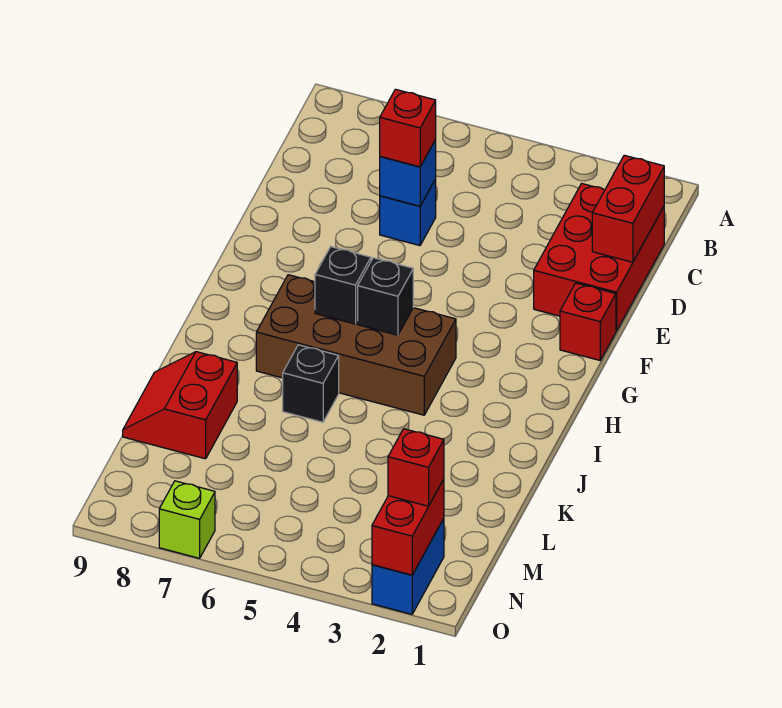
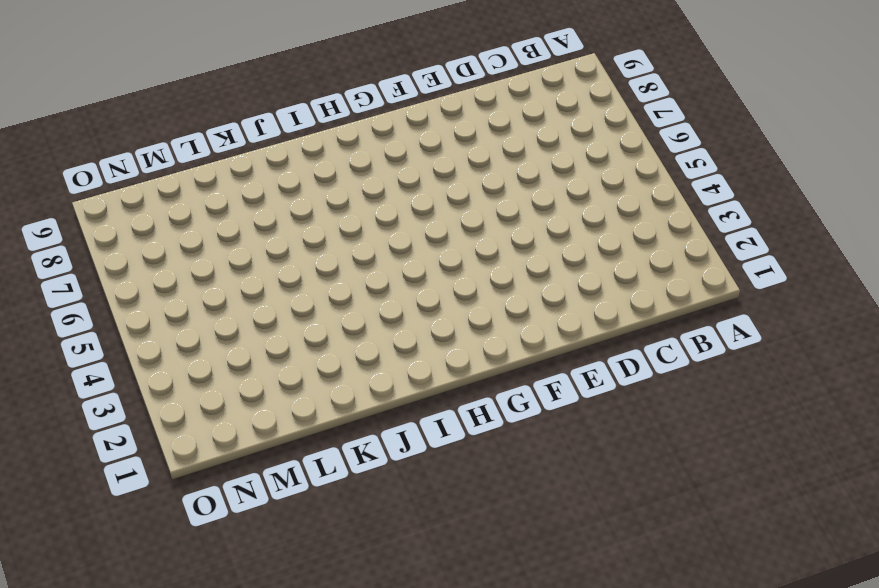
none -> red 2x3 brick [534,184,664,331]
none -> blue 1x1 brick [380,179,436,245]
none -> red 1x1 brick [560,283,616,360]

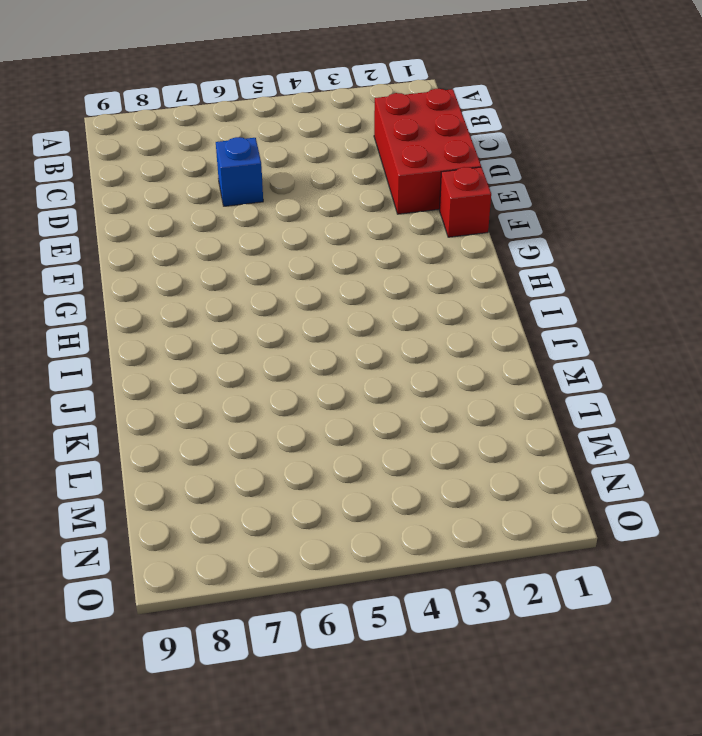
none -> brown 2x4 brick [256,275,456,415]
none -> black 1x1 brick [283,345,339,422]
none -> red 2x2 slope [123,352,237,459]

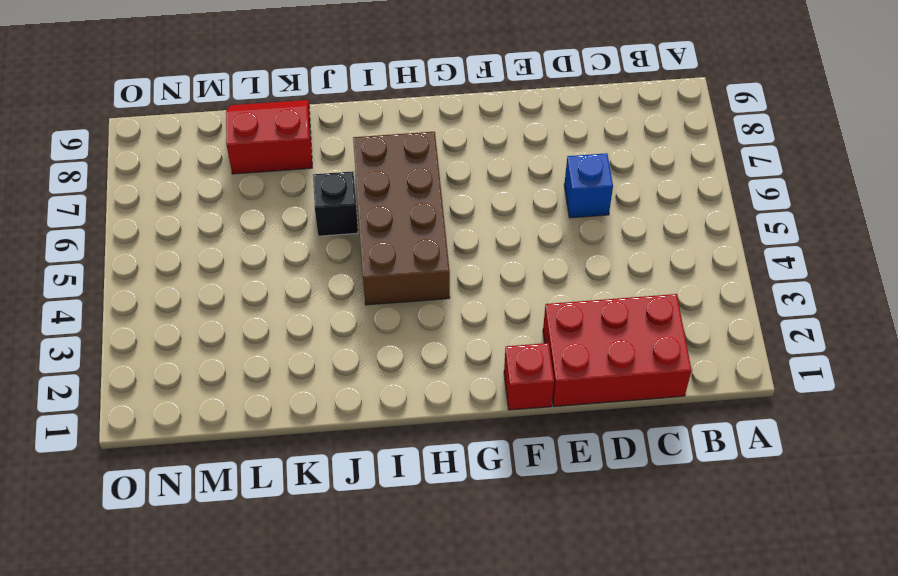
none -> blue 1x2 brick [372,519,444,614]
none -> lime 1x1 brick [159,481,215,558]
none -> red 1x2 brick [592,155,664,262]

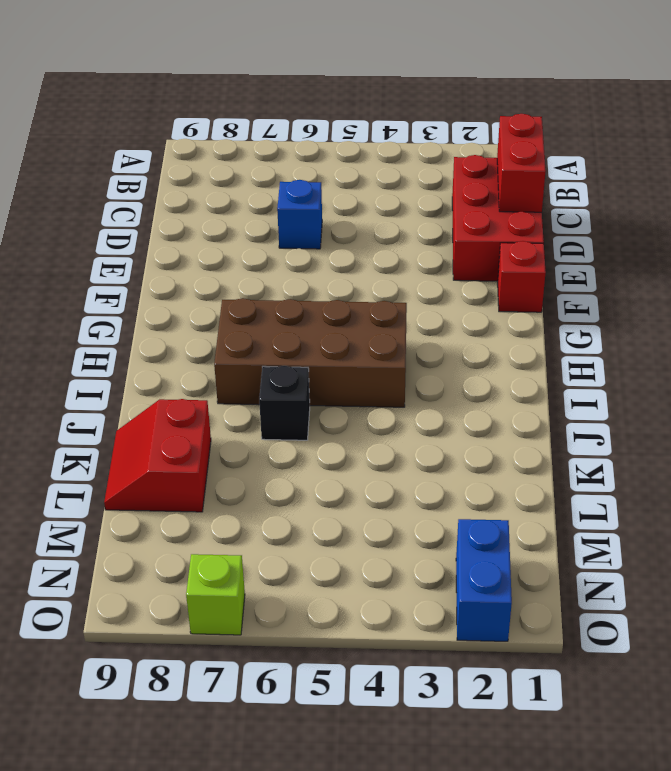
none -> blue 1x1 brick [380,140,436,206]
none -> black 1x1 brick [358,258,413,335]
none -> black 1x1 brick [315,247,371,324]

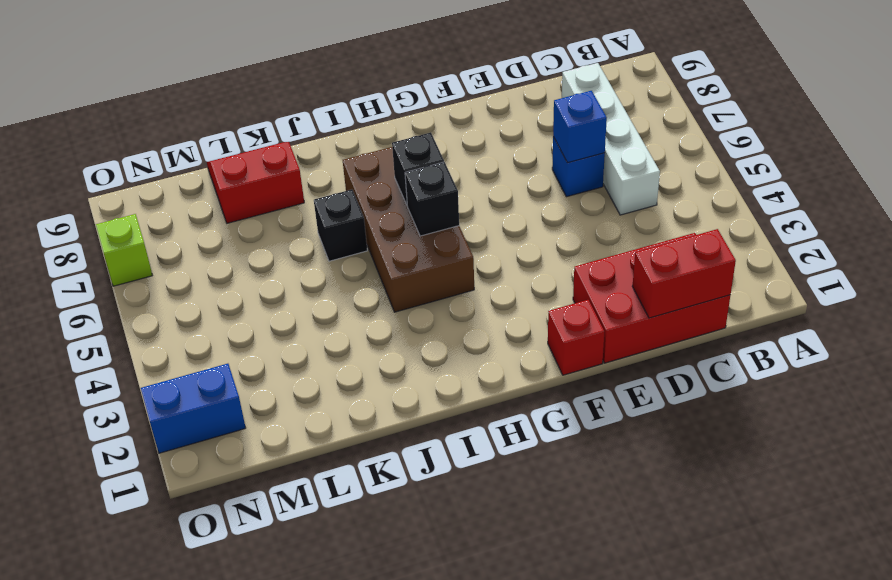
white 1x4 brick [562,63,660,215] -> none
none -> red 1x2 brick [372,479,444,575]
none -> red 1x1 brick [380,89,436,167]
none -> red 1x1 brick [388,429,444,506]

